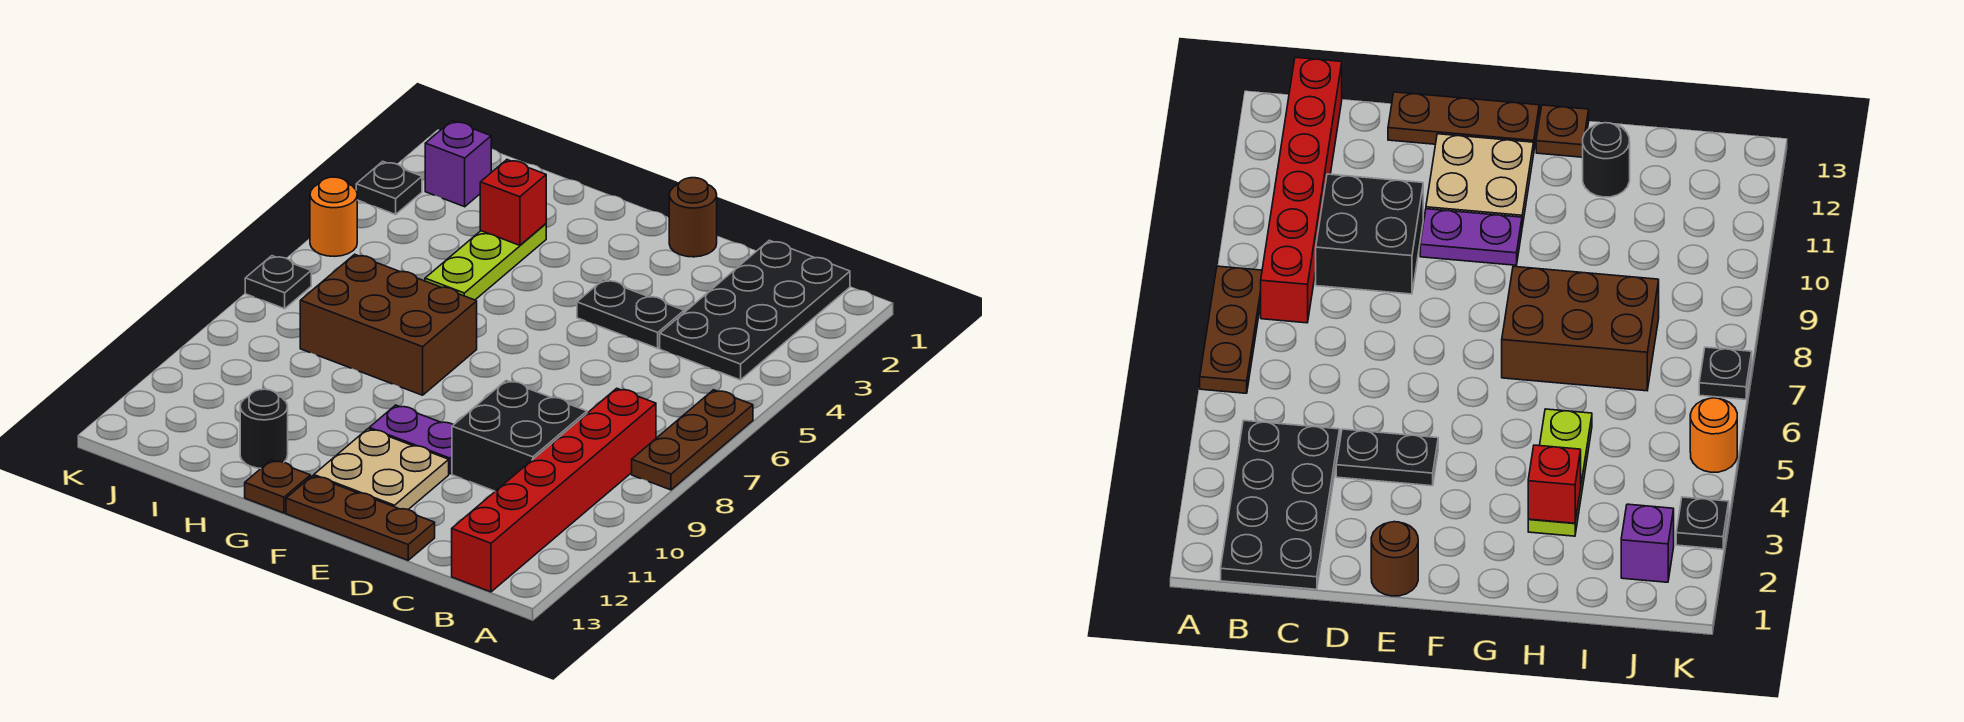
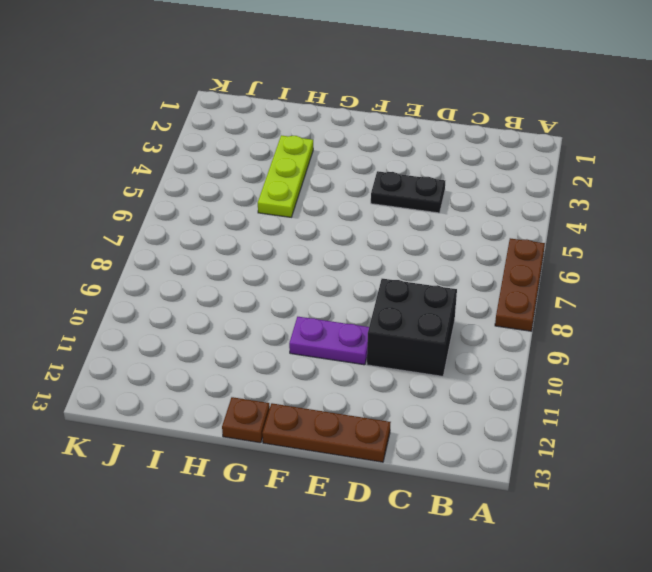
none -> black 2x4 plate [660,240,850,380]
none -> red 1x6 brick [452,388,656,592]
none -> brown 1x1 round brick [669,178,717,257]

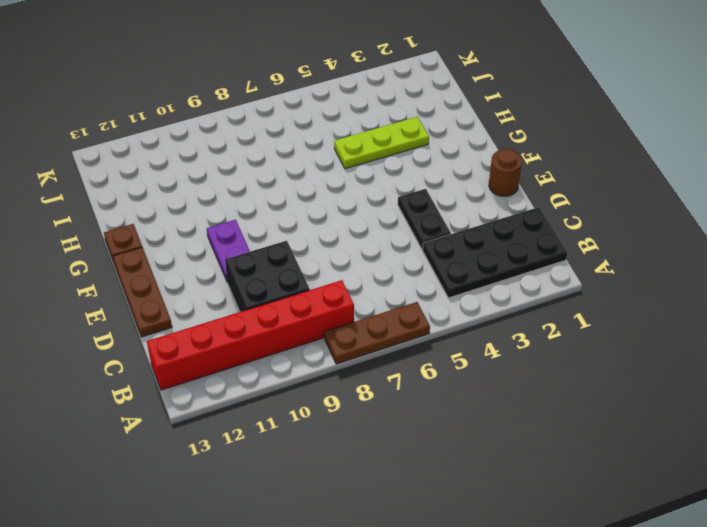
none -> tan 2x2 plate [314,429,449,509]
none -> brown 2x3 brick [300,254,477,395]
none -> black 1x1 round brick [240,389,288,468]

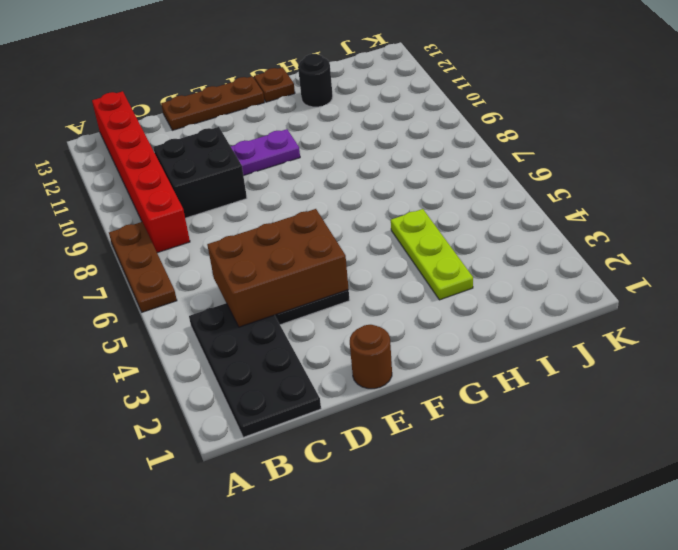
brown 2x3 brick [207,209,349,327] -> brown 2x3 brick moved to [300,254,477,395]
none -> tan 2x2 plate [314,429,449,509]
none -> purple 1x1 brick [425,121,491,207]
none -> black 1x1 plate [356,161,422,214]

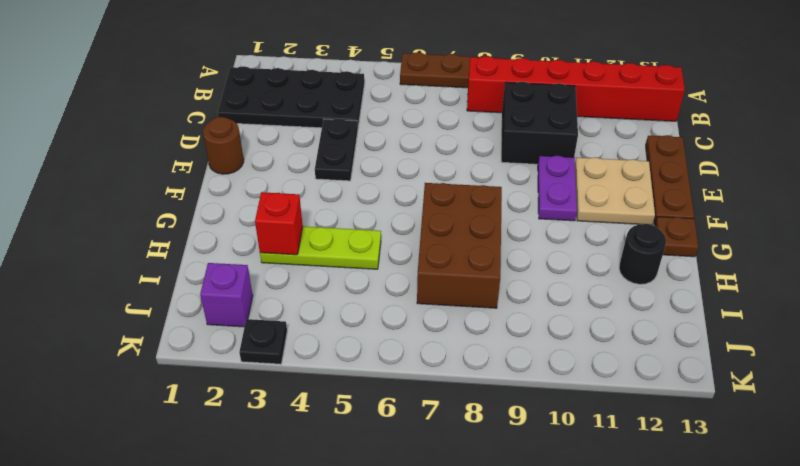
none -> orange 1x1 round brick [310,177,357,256]
none -> black 1x1 plate [245,256,311,309]

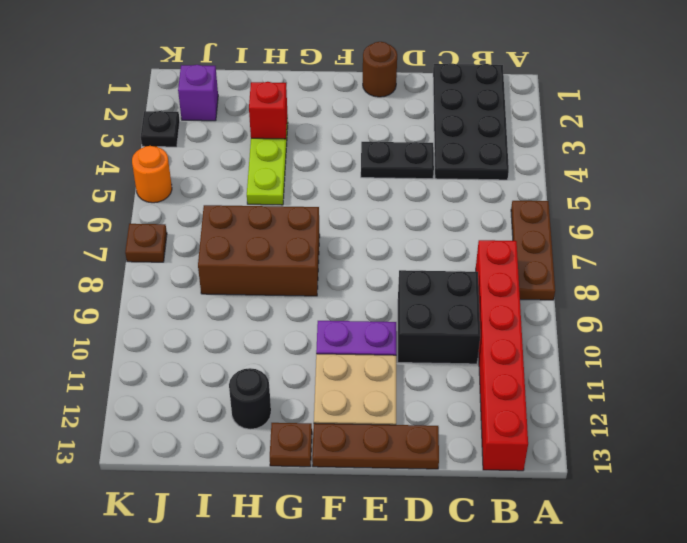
brown 1x1 plate [125,224,167,262] -> black 1x1 plate [245,256,311,309]

